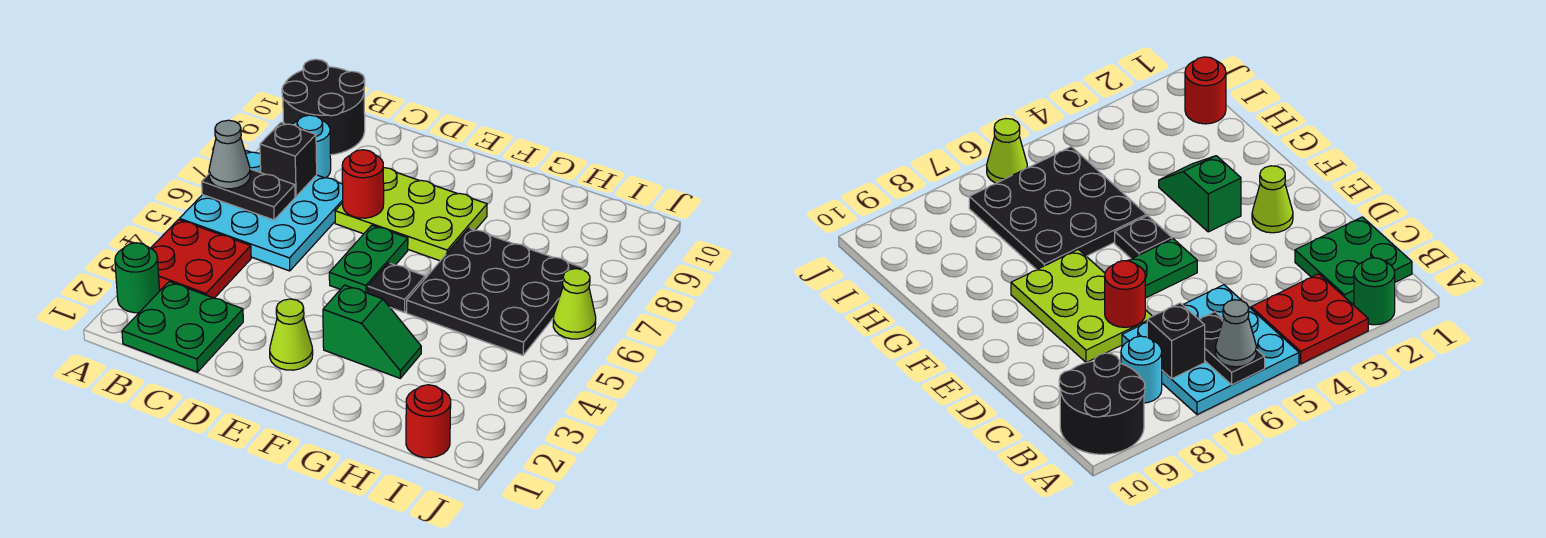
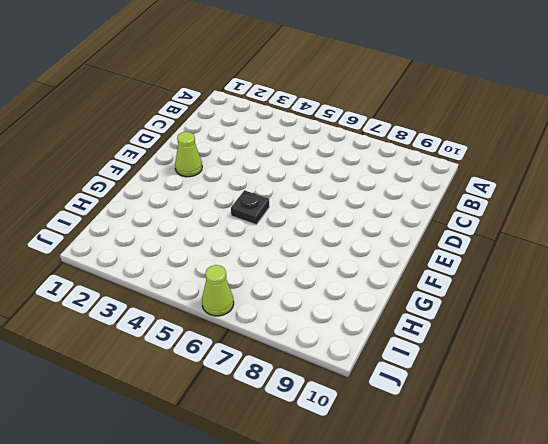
none -> green 1x1 round brick [115,243,159,313]
none -> red 2x2 plate [151,220,251,298]
none -> cyan 3x3 plate [180,150,343,271]

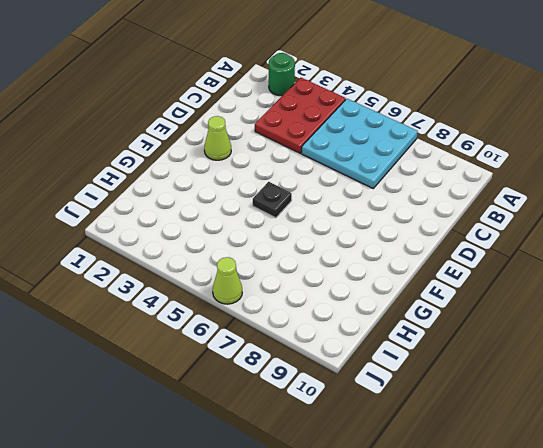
red 2x3 plate [255,78,346,153] -> red 2x2 plate [151,220,251,298]
none -> black 2x2 round brick [282,59,365,155]
none -> green 2x2 plate [122,282,243,372]
none -> cyan 1x1 round brick [292,115,331,178]

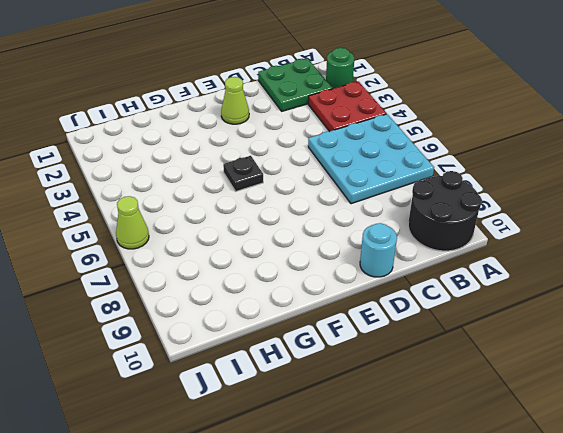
cyan 1x1 round brick [360,223,397,277] -> cyan 1x1 round brick moved to [292,115,331,178]
none -> lime 2x3 plate [335,168,487,261]
none -> green 1x2 plate [329,225,408,293]
none -> green 1x2 slope [323,285,421,378]

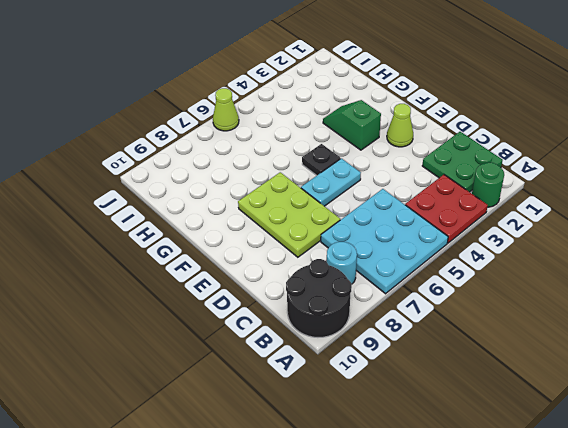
cyan 1x2 plate [301,158,361,206] -> green 1x2 plate [329,225,408,293]
none -> black 3x3 plate [407,228,583,355]
none -> red 1x1 round brick [406,385,451,458]
none -> black 1x2 plate [202,169,295,220]

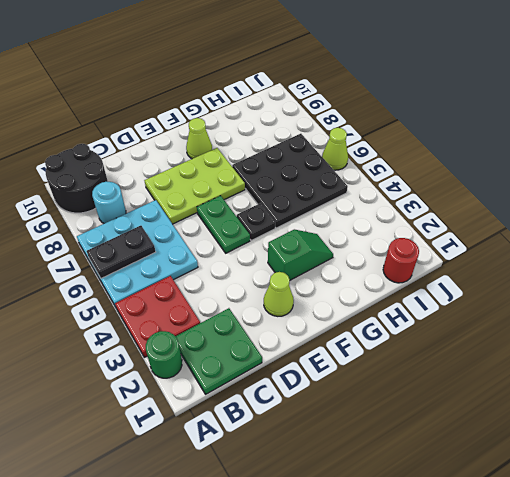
lime 1x1 cone [186,118,212,159] -> none
none -> black 1x1 brick [260,123,317,196]
none -> red 1x1 round brick [342,150,384,218]
none -> grey 1x1 cone [209,120,250,189]

